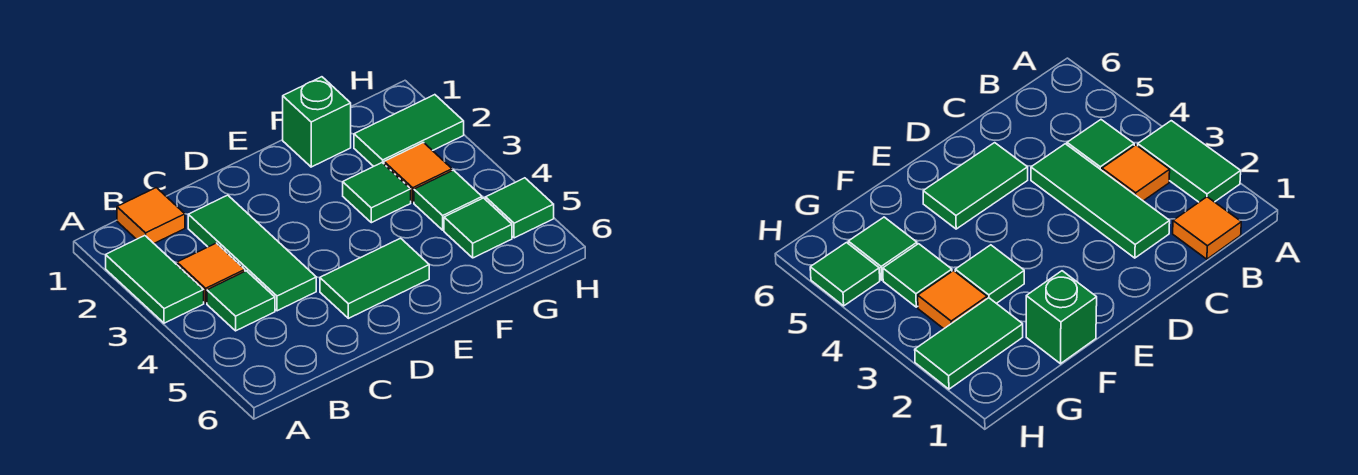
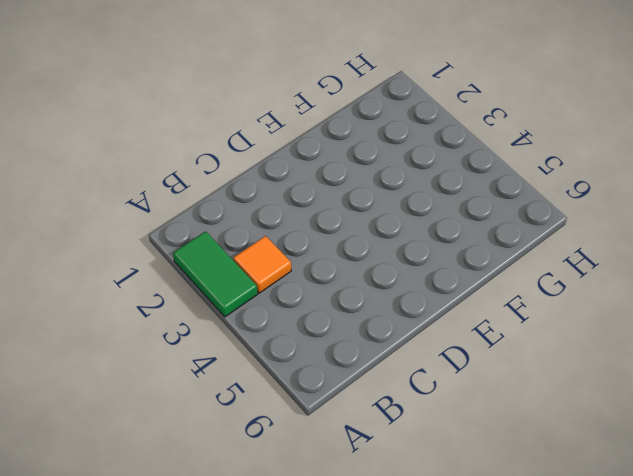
none -> orange 1x1 tile [117,188,185,243]
none -> green 1x1 tile [207,271,275,331]
none -> green 1x3 tile [188,195,316,311]

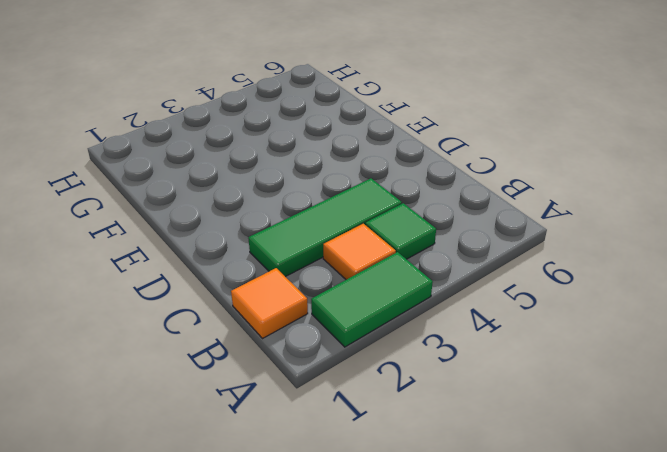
none -> green 1x2 tile [320,238,429,318]
none -> green 1x1 brick [283,77,351,167]
none -> green 1x1 tile [343,163,411,223]

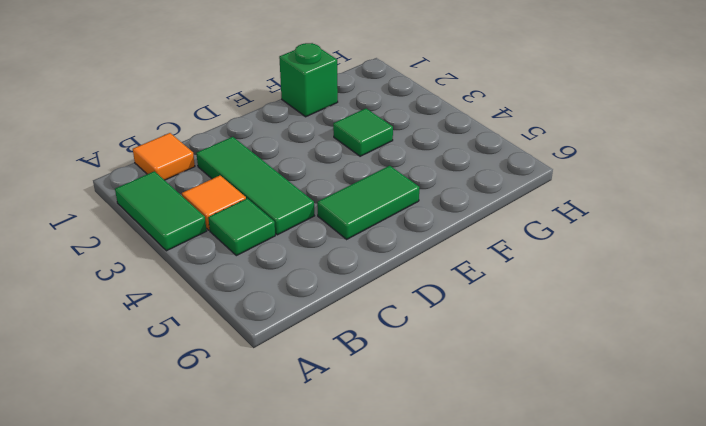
none -> green 1x2 tile [354,95,464,166]
none -> orange 1x1 tile [384,143,452,202]
none -> green 1x1 tile [414,170,482,230]

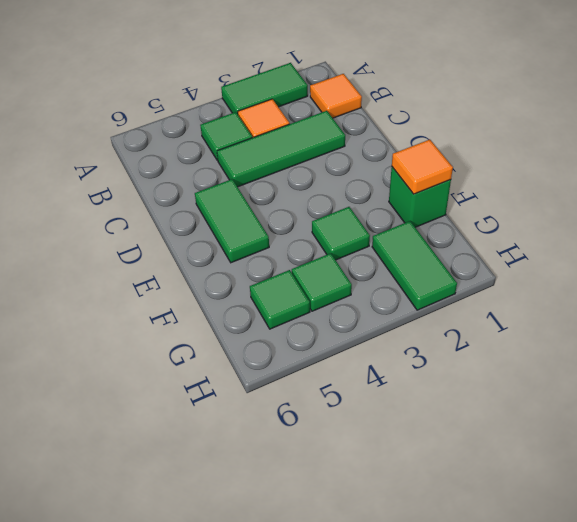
orange 1x1 tile [392,140,453,194] -> orange 1x1 tile moved to [384,143,452,202]
none -> green 1x1 tile [486,178,554,238]

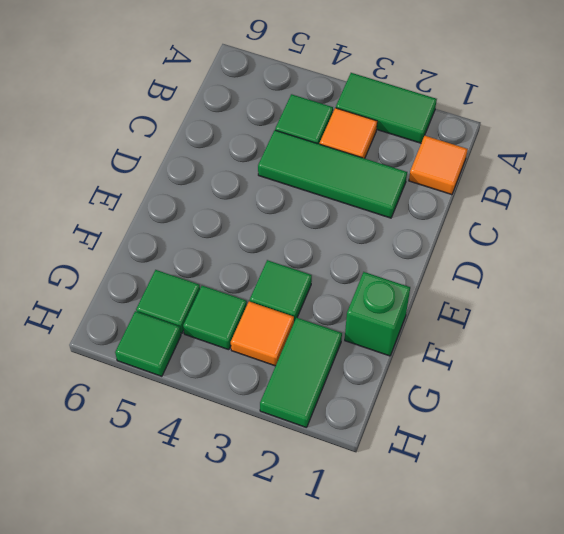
none -> green 1x2 tile [320,238,429,318]

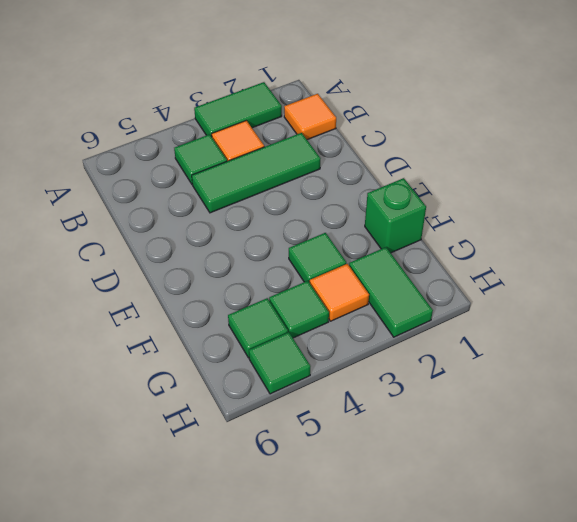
none -> green 1x2 tile [320,238,429,318]

